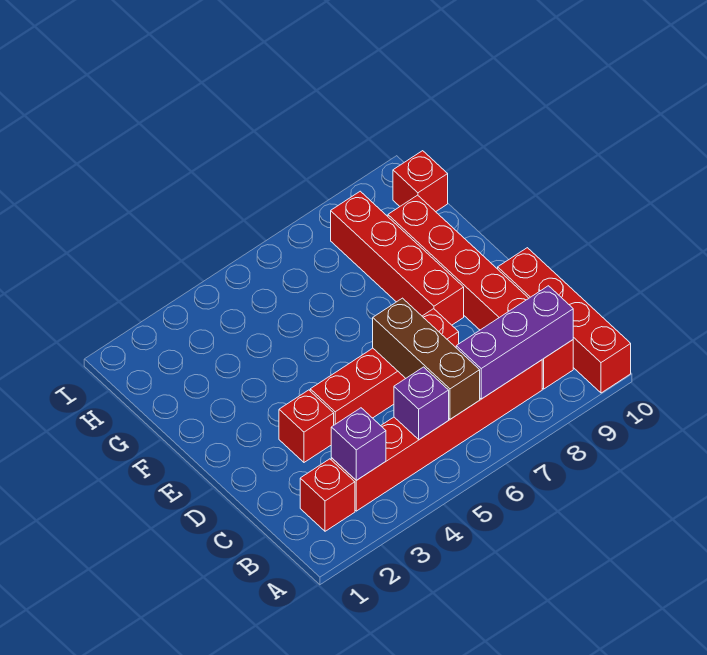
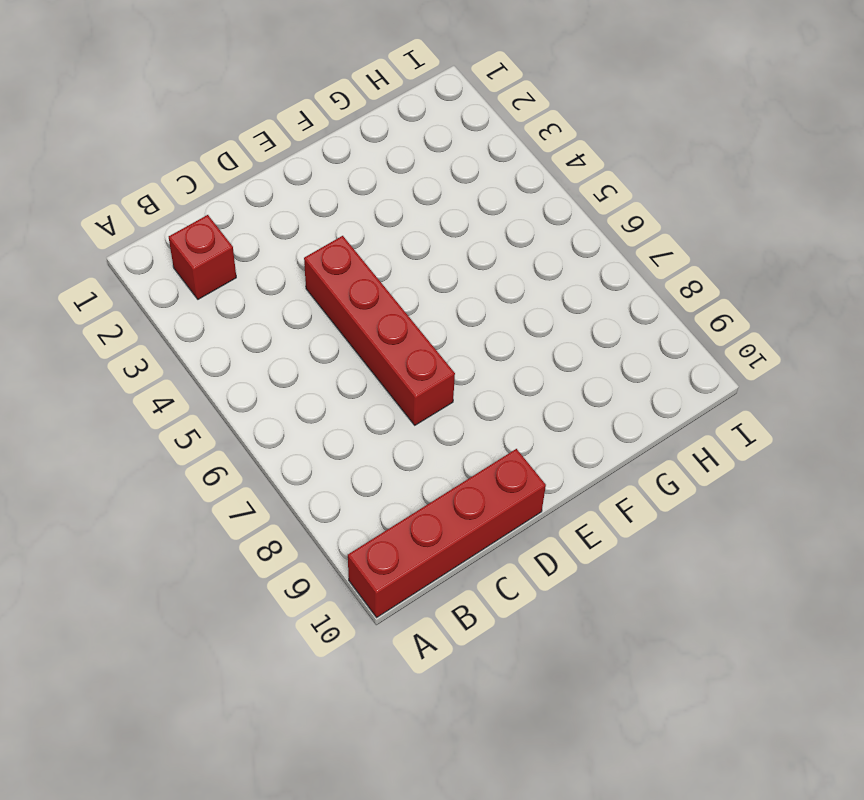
none -> red 1x6 brick [331,360,542,511]
none -> red 1x6 brick [388,195,573,389]
none -> red 1x1 brick [279,390,334,462]

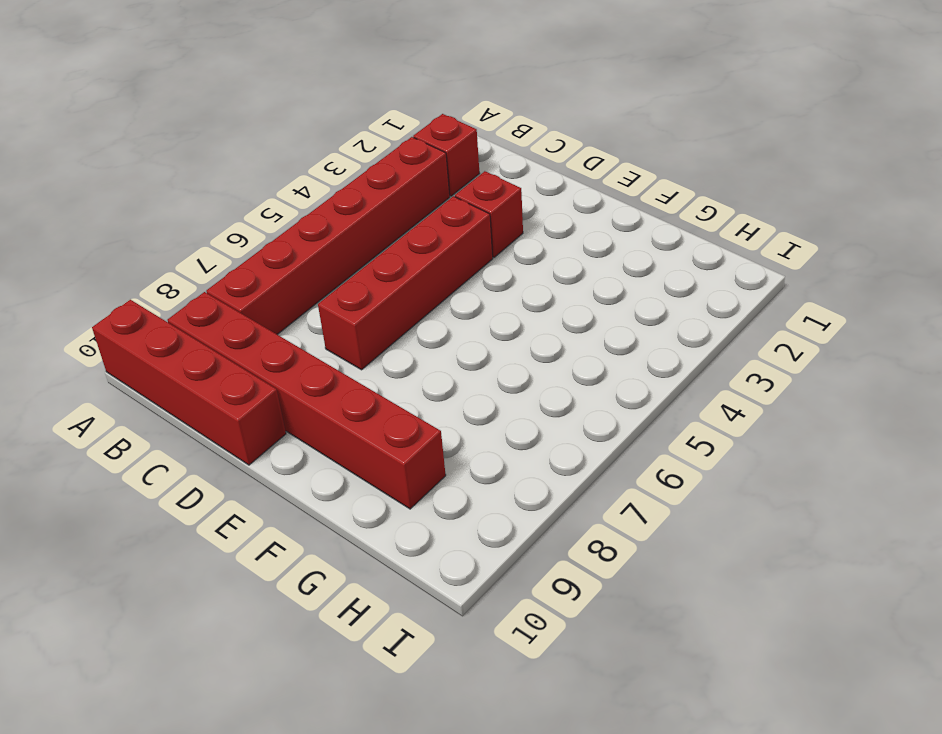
none -> red 1x4 brick [331,191,464,325]
none -> red 1x1 brick [393,151,448,212]
none -> purple 1x1 brick [331,408,386,480]

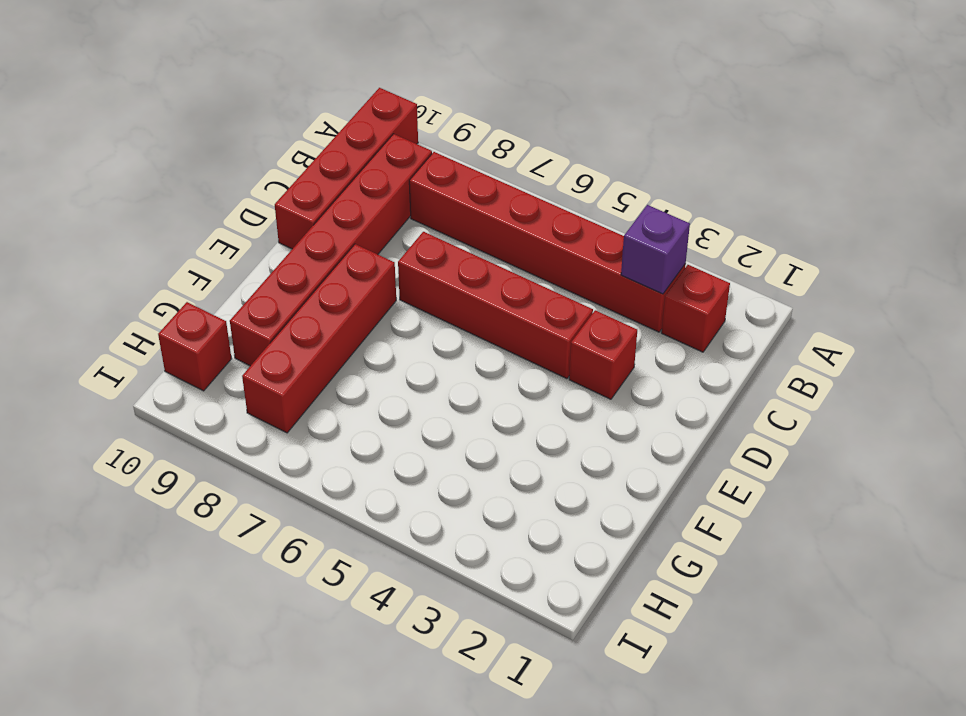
none -> purple 1x1 brick [394,367,449,440]
none -> brown 1x3 brick [373,298,480,419]
none -> purple 1x3 brick [456,286,573,399]

